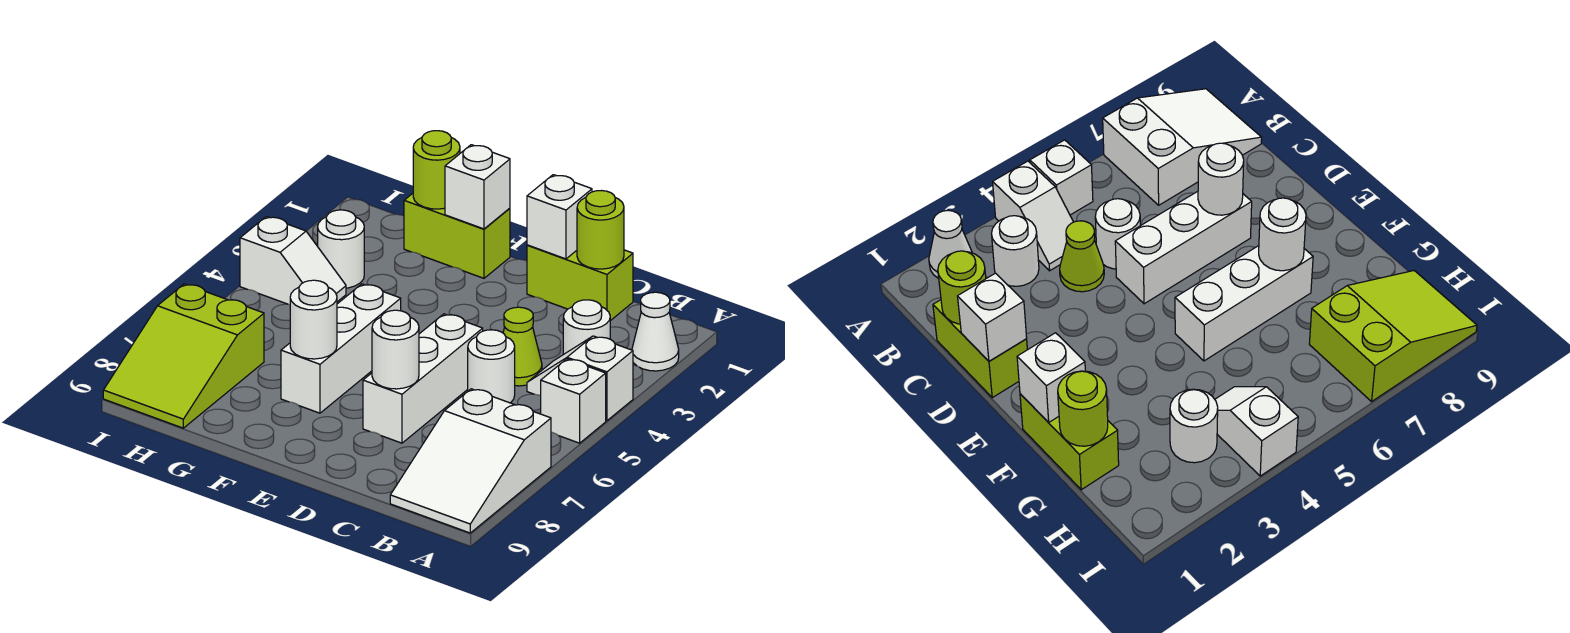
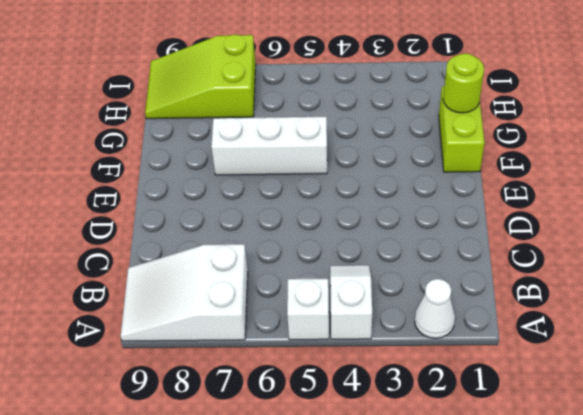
none -> white 1x1 round brick [563,300,610,354]
none -> lime 1x2 brick [527,245,633,321]
none -> lime 1x1 cone [503,307,542,386]

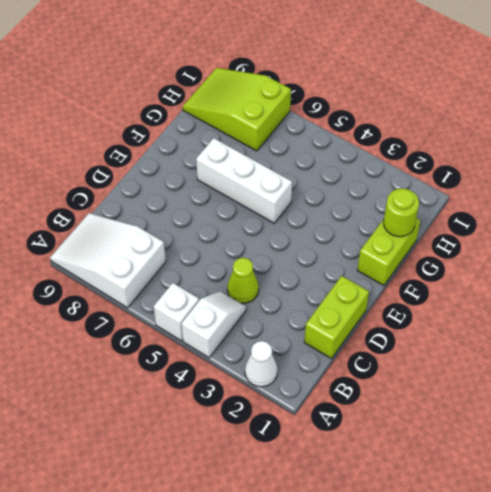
none -> white 1x1 round brick [563,300,610,354]
none -> white 1x1 round brick [468,330,515,403]
none -> white 1x3 brick [363,314,483,443]

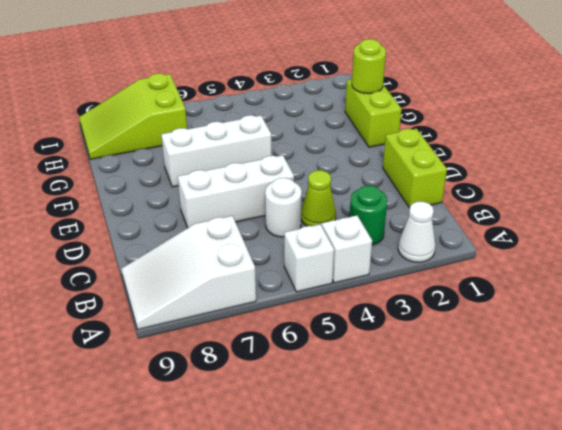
green 1x1 round brick [350,186,387,245] -> white 1x1 round brick [563,300,610,354]
none -> white 1x1 round brick [318,210,364,288]
none -> white 1x2 slope [240,217,346,305]
none -> lime 1x1 round brick [577,191,624,269]

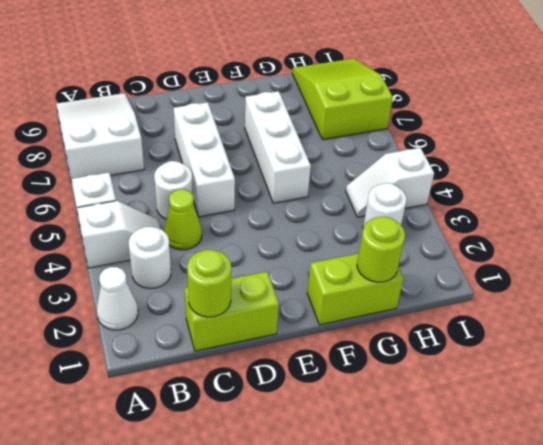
none -> white 1x1 brick [527,175,592,259]
none -> white 1x1 round brick [372,310,419,389]
none -> white 1x1 brick [445,145,510,229]

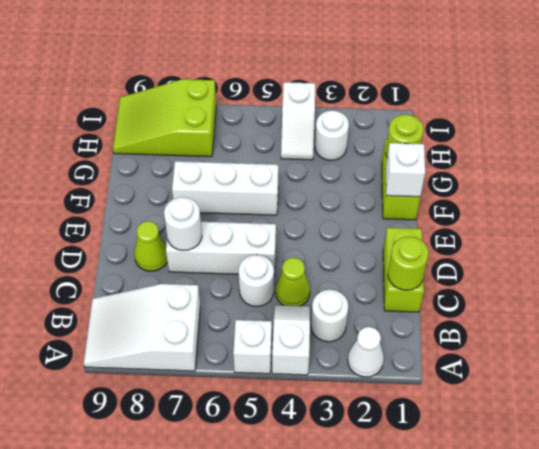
lime 1x1 cone [134,221,168,271] -> none
none -> white 1x1 brick [527,175,592,259]
none -> white 1x1 round brick [290,280,337,359]

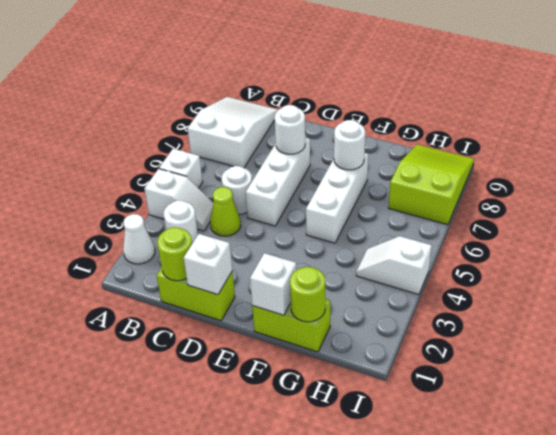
none -> white 1x1 round brick [318,210,364,288]

